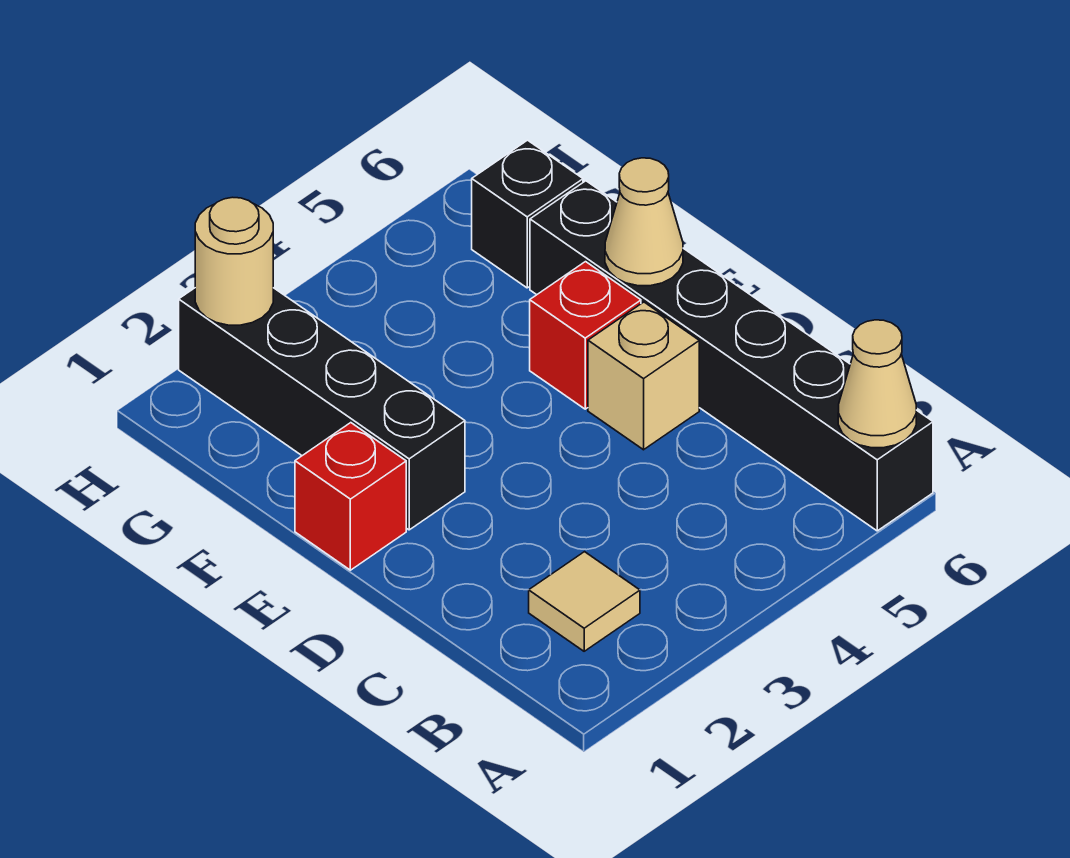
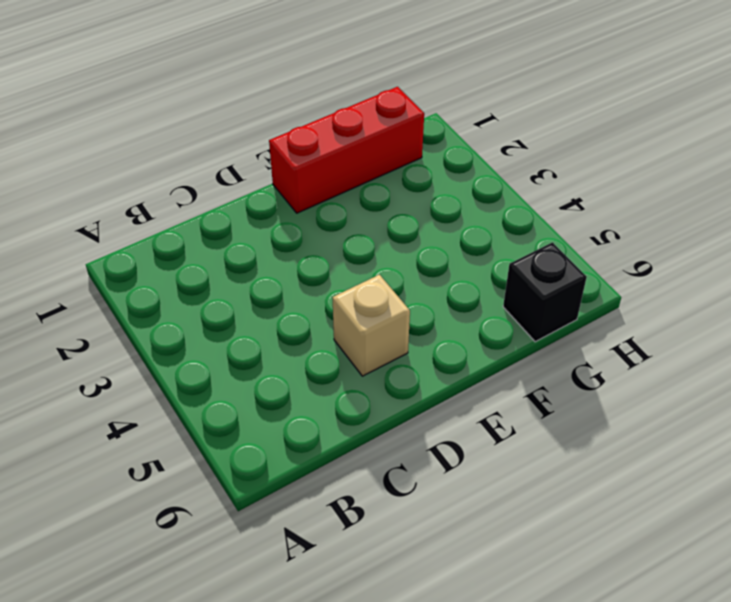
red 1x3 brick [269,87,424,213] -> red 1x1 brick [295,423,406,570]
none -> black 1x6 brick [530,181,933,531]
none -> tan 1x1 tile [529,552,640,651]

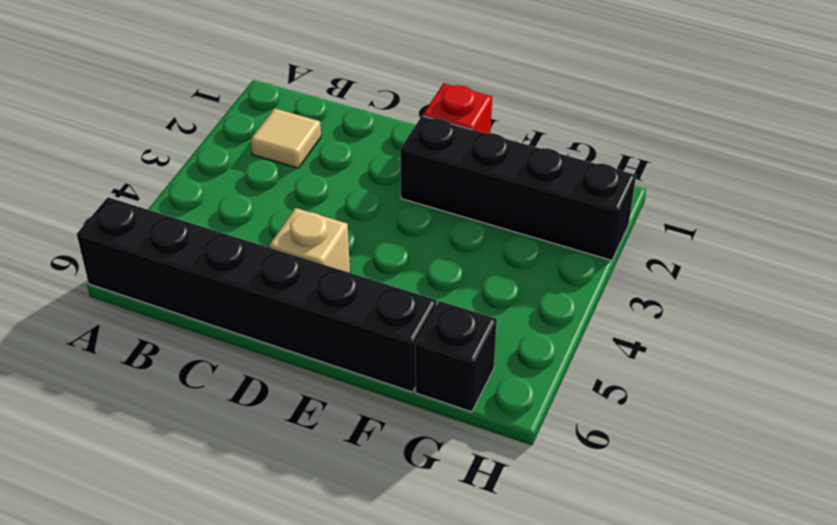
none -> red 1x1 brick [530,262,641,409]
none -> tan 1x1 cone [838,320,916,448]

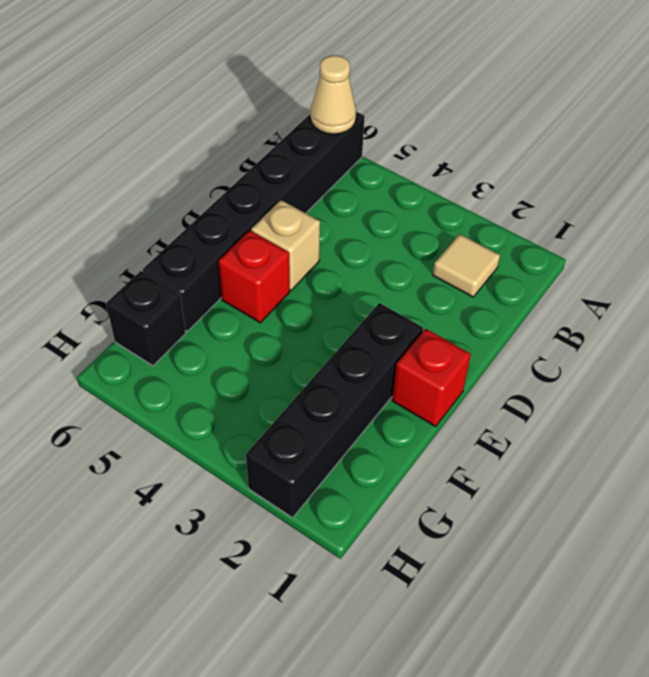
none -> tan 1x1 cone [605,158,683,286]
none -> tan 1x1 round brick [195,197,273,325]

